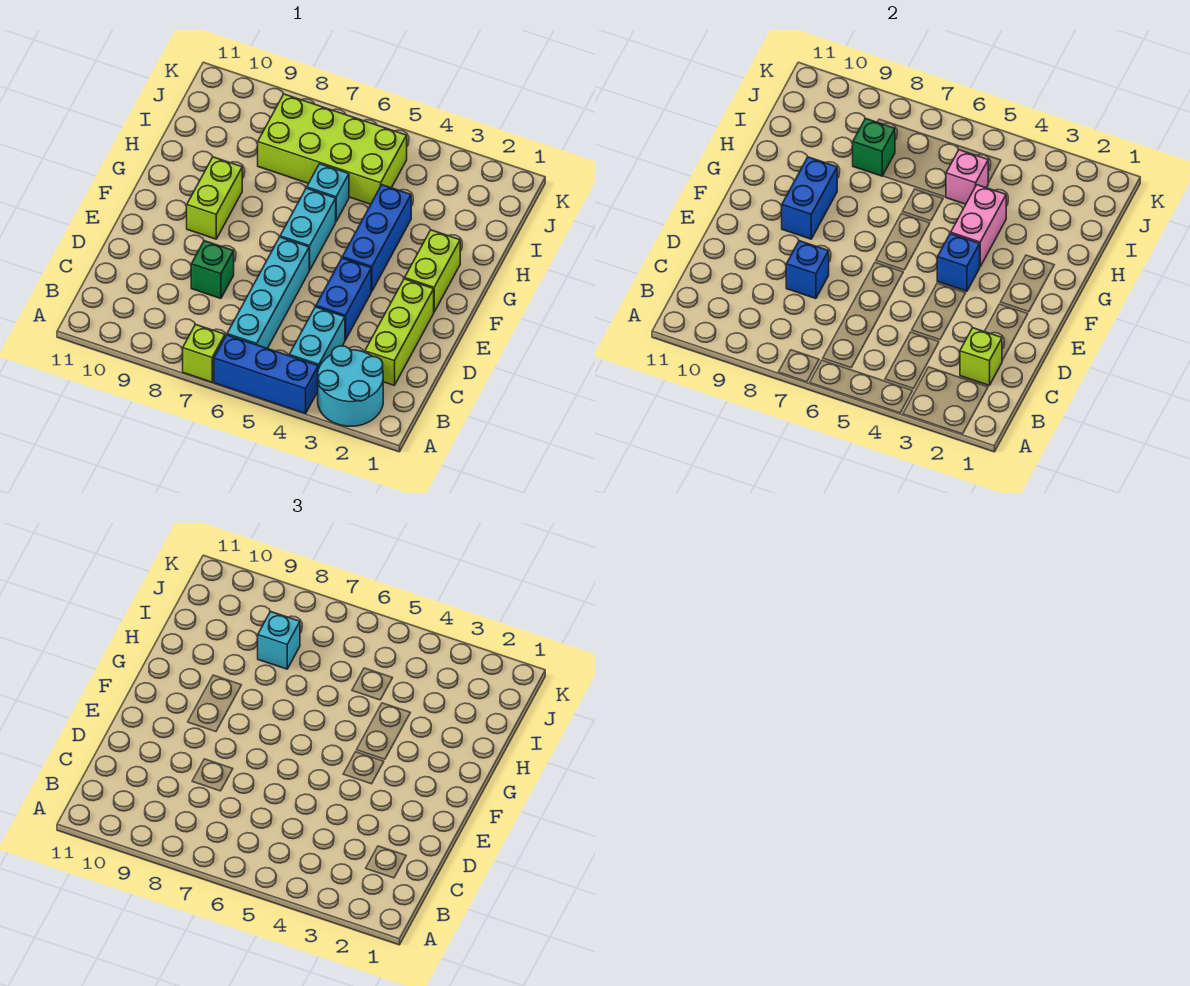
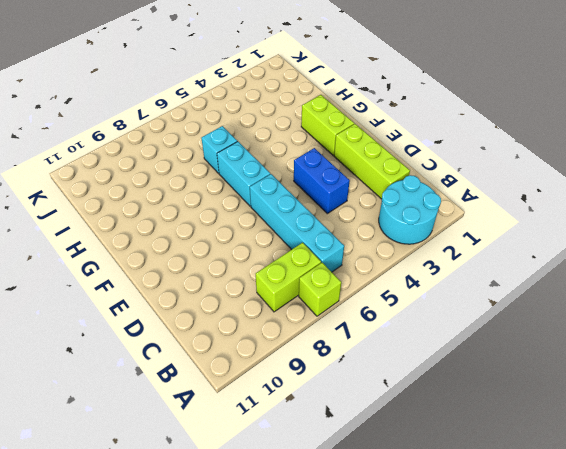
lime 1x2 brick [256,243,321,312] -> lime 1x2 brick turned to [187,157,242,239]
none -> blue 1x3 brick [214,335,318,414]
none -> cyan 1x2 brick [289,307,345,369]
none -> green 1x1 brick [191,241,234,299]

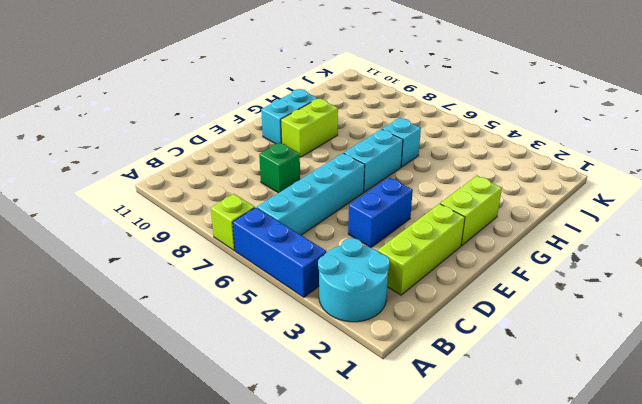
cyan 1x2 brick [261,89,318,144] -> cyan 1x2 brick moved to [289,307,345,369]
none -> blue 1x3 brick [342,185,411,291]
none -> lime 2x4 brick [258,94,407,204]
none -> lime 1x1 brick [960,328,1002,385]

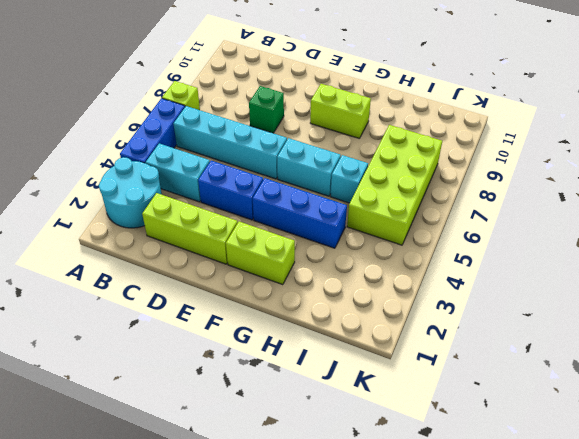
none -> lime 1x1 brick [960,328,1002,385]
none -> blue 1x1 brick [786,241,829,299]
none -> blue 1x1 brick [937,233,980,291]

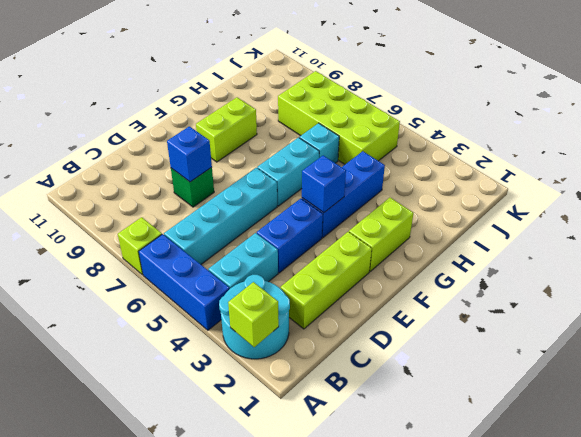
lime 1x1 brick [228,282,279,347] -> lime 1x1 brick moved to [960,328,1002,385]
none -> blue 1x2 brick [782,157,837,239]
none -> pink 1x2 brick [951,185,1006,266]
none -> pink 1x1 brick [946,150,988,204]

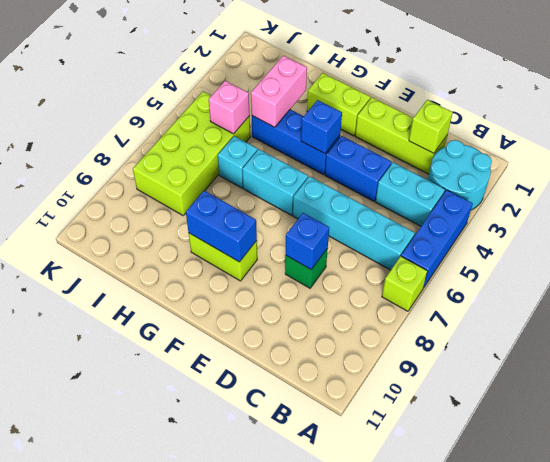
pink 1x2 brick [251,56,307,127] -> pink 1x2 brick turned to [951,185,1006,266]
none -> green 1x1 brick [853,118,895,176]
none -> cyan 1x1 brick [258,611,300,669]

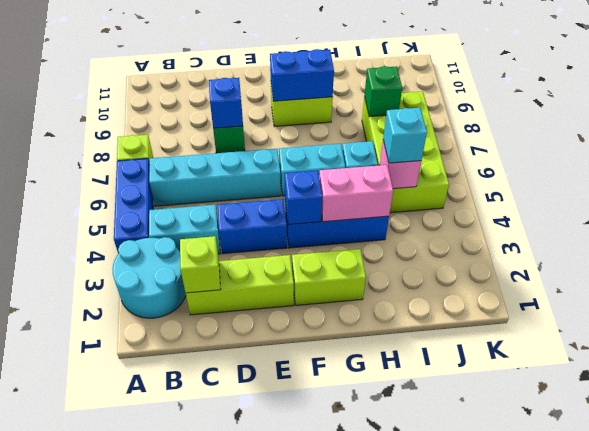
cyan 1x1 brick [383,108,427,163] -> cyan 1x1 brick moved to [258,611,300,669]

